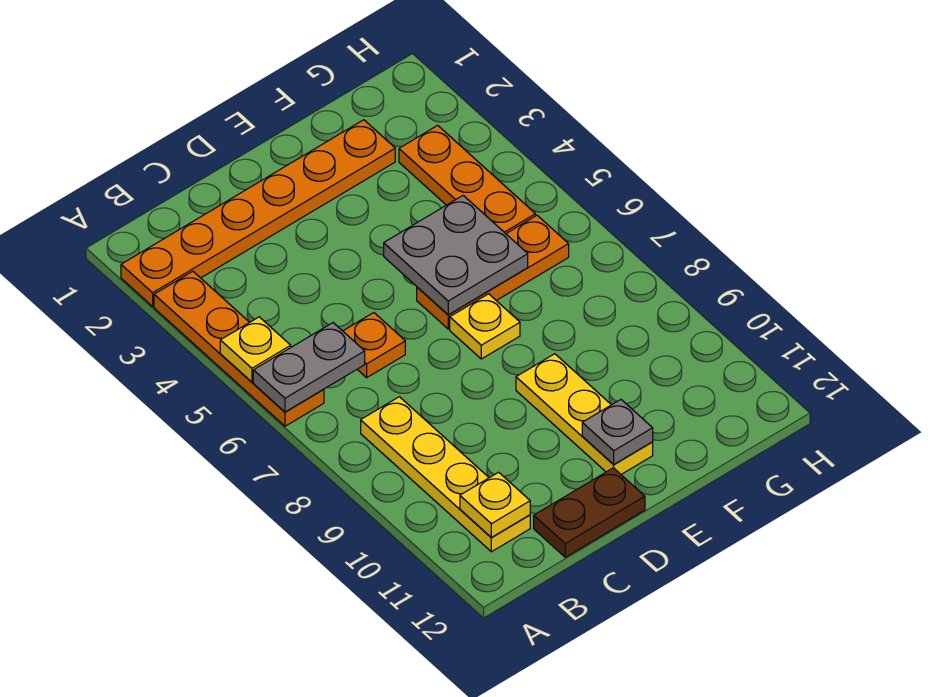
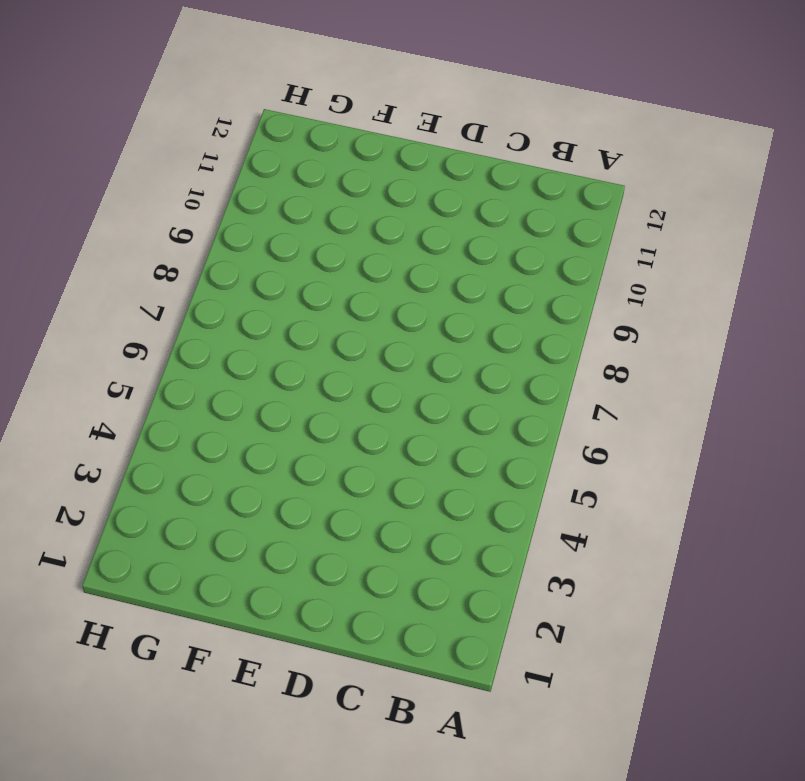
none -> orange 1x6 plate [121,120,395,306]
none -> orange 1x4 plate [154,271,324,426]
none -> yellow 1x4 plate [361,397,530,552]

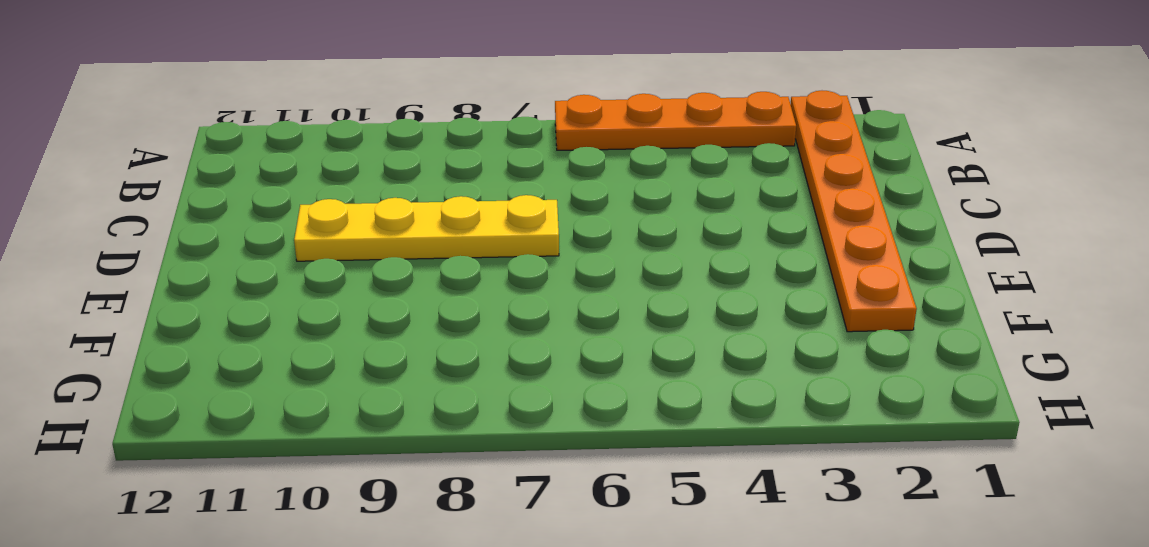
yellow 1x4 plate [294,195,559,261] -> yellow 1x4 plate moved to [361,397,530,552]
none -> orange 1x1 plate [343,313,405,377]
none -> brown 1x2 plate [534,468,645,557]
none -> orange 1x3 plate [417,215,569,329]

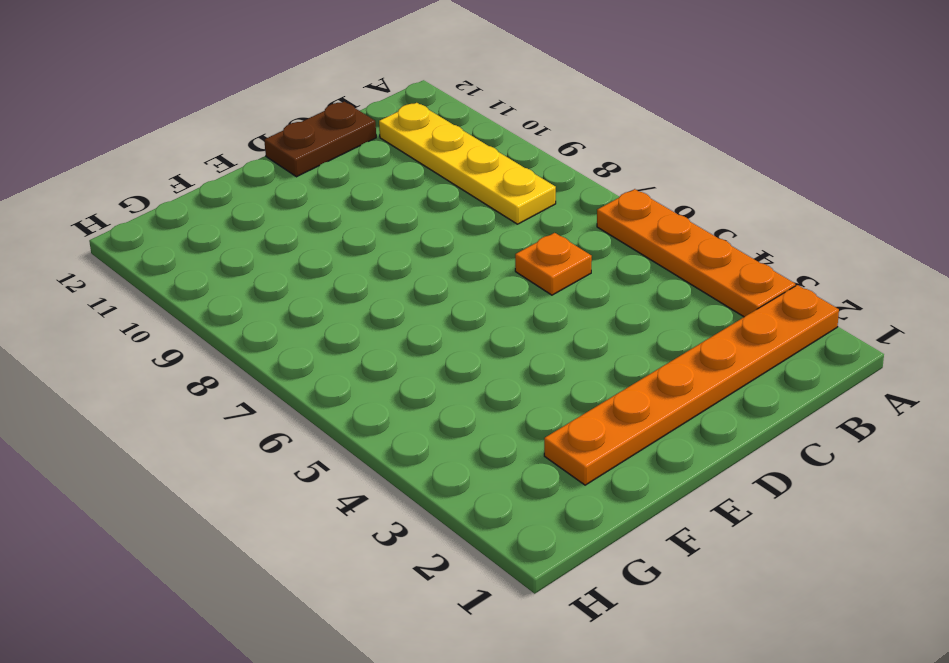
none -> orange 1x3 plate [417,215,569,329]
none -> yellow 1x1 plate [450,294,520,359]
none -> yellow 1x3 plate [516,354,653,474]

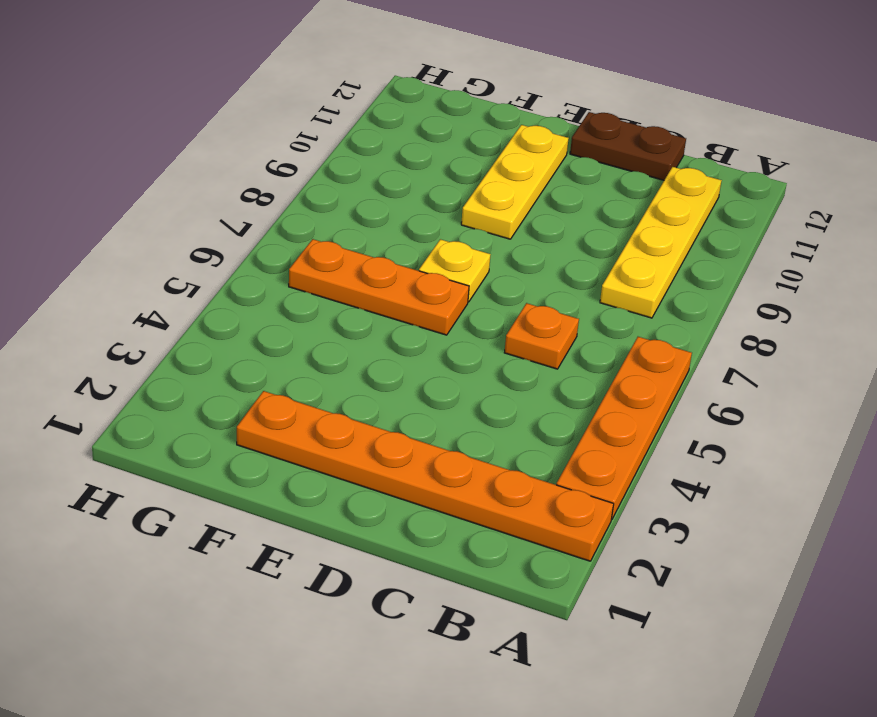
none -> orange 1x3 plate [399,125,536,234]
none -> yellow 1x1 plate [220,317,291,382]
none -> grey 1x2 plate [253,323,365,412]

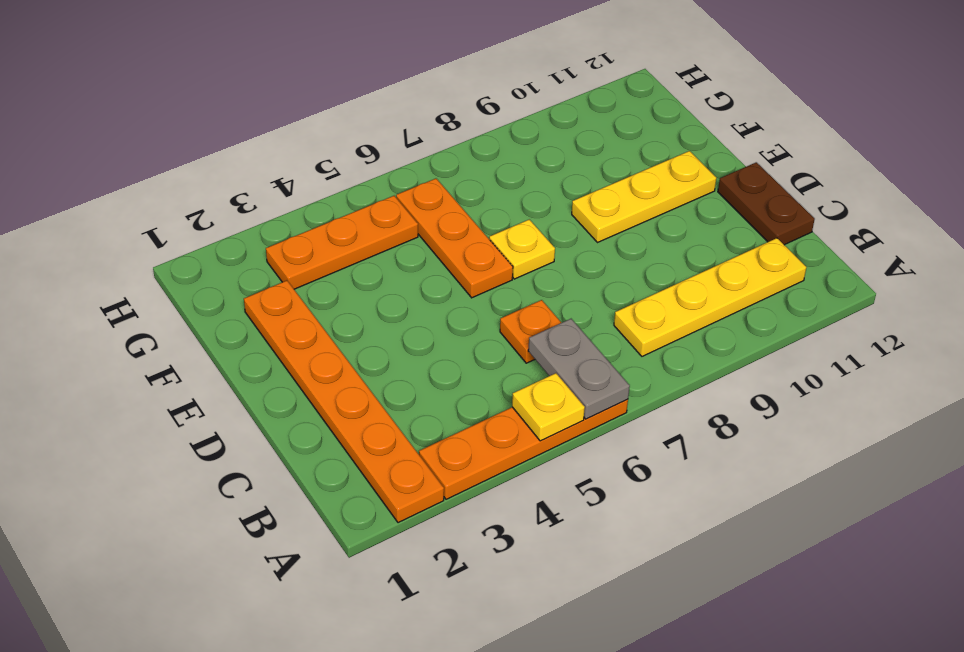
none -> yellow 1x1 plate [460,472,530,537]
none -> grey 2x2 plate [384,196,528,315]
none -> grey 1x1 plate [582,400,653,465]

